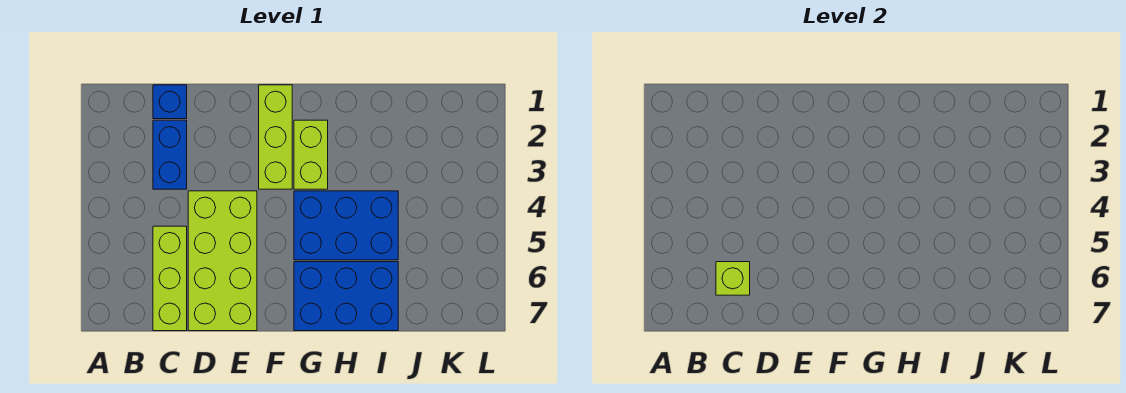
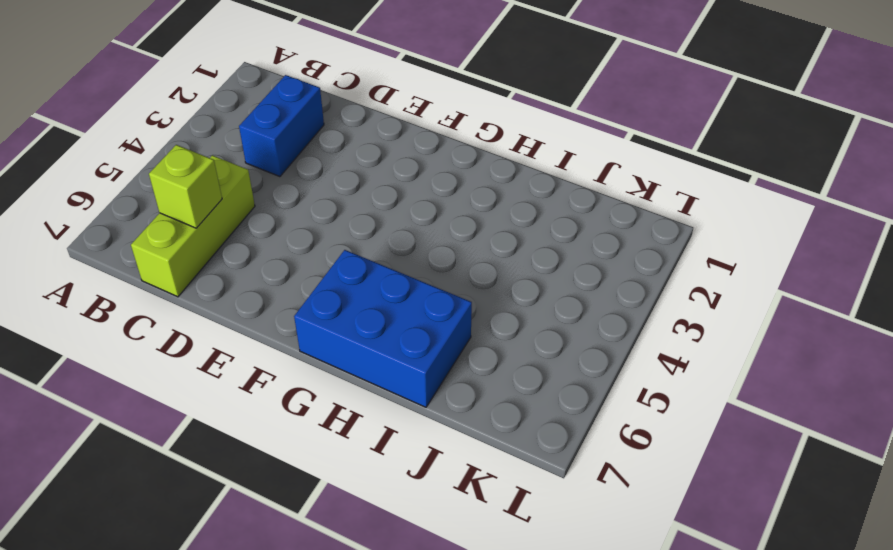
none -> blue 1x1 brick [153,85,187,119]
none -> lime 2x4 brick [188,191,257,331]

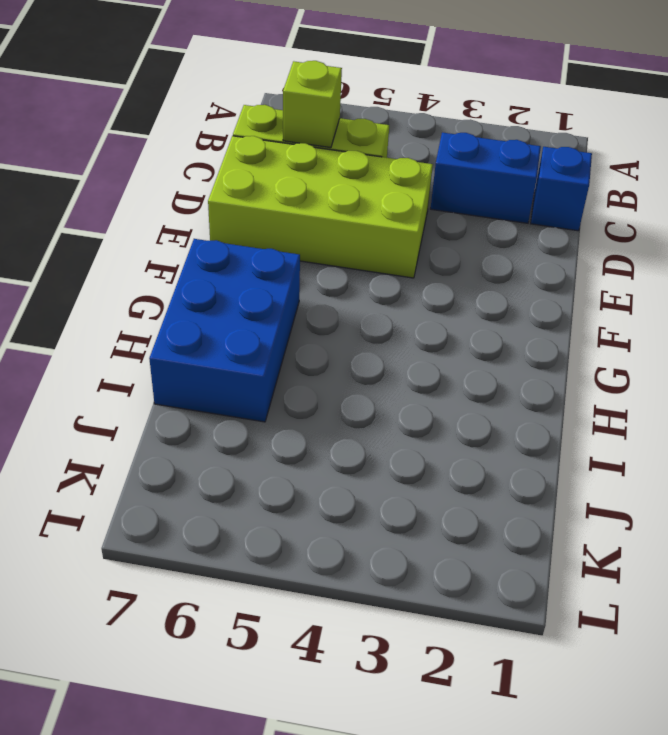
none -> lime 1x3 brick [259,85,292,189]
none -> lime 1x2 brick [294,120,328,189]

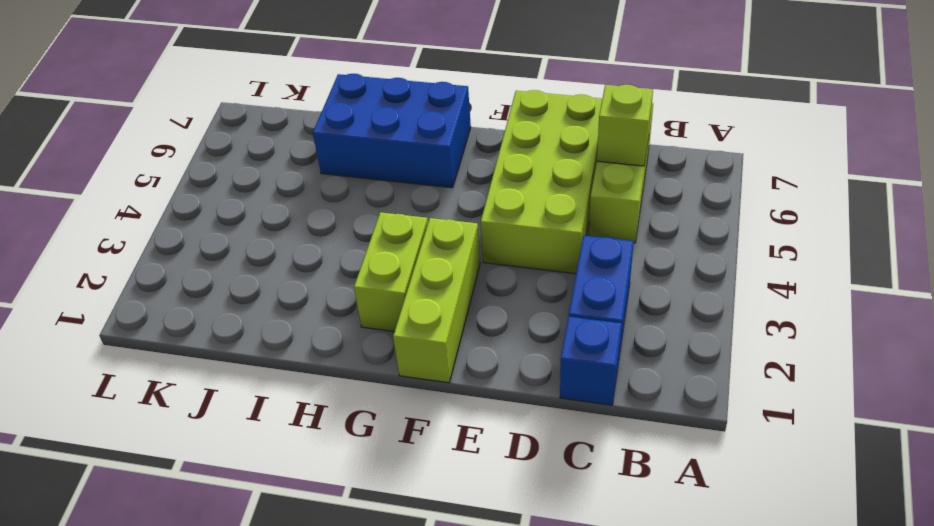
none -> blue 2x3 brick [294,191,398,260]

